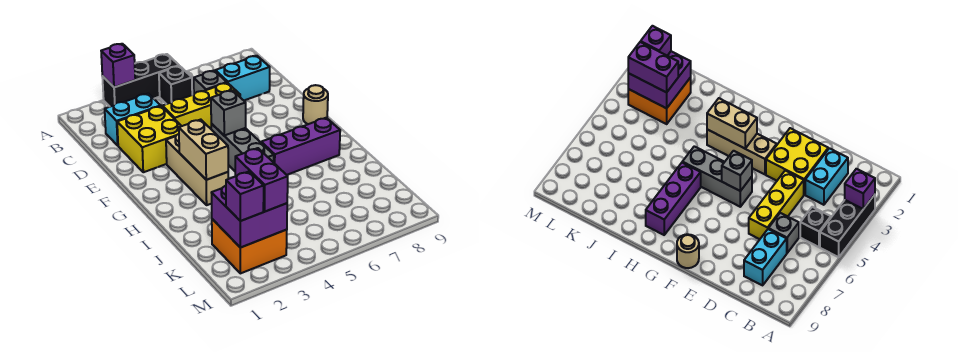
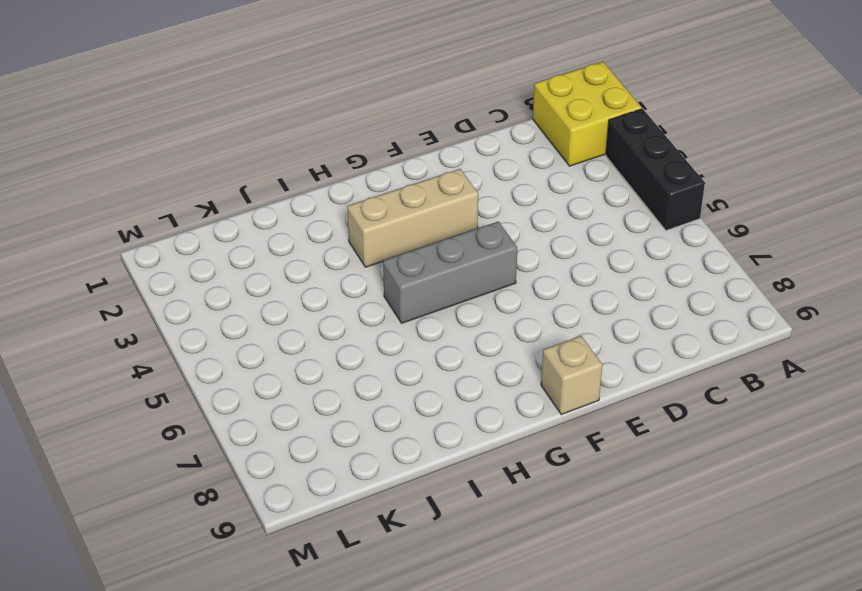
yellow 2x2 brick [533,62,642,166] -> yellow 2x2 brick moved to [117,106,181,172]
tan 1x1 brick [541,336,602,414] -> tan 1x1 round brick [303,85,328,124]
none -> black 1x1 brick [159,66,192,104]
none -> cyan 1x2 brick [105,93,161,145]
none -> grey 1x1 brick [194,71,227,94]

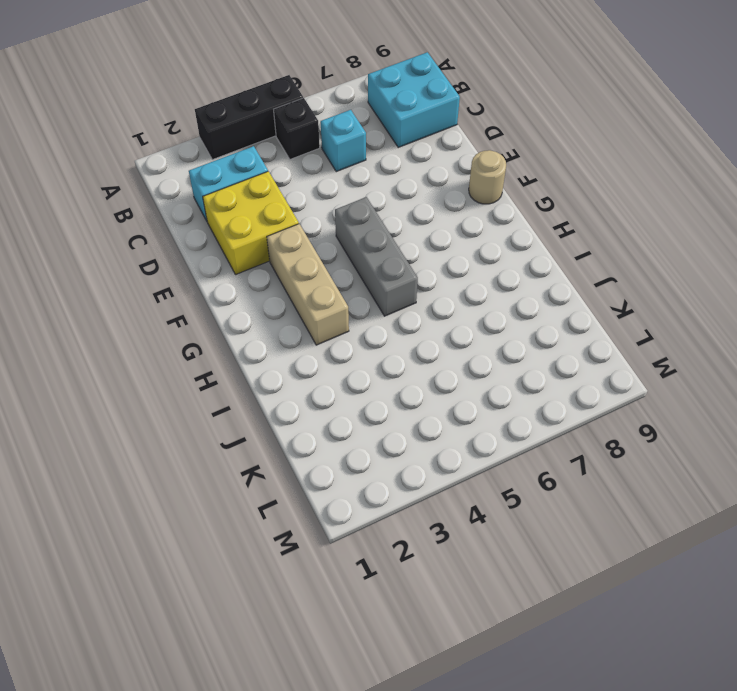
cyan 2x2 brick [368,52,460,147] -> cyan 1x2 brick [215,56,270,101]
cyan 1x1 brick [321,110,366,171] -> grey 1x1 brick [194,71,227,94]
none -> yellow 1x3 brick [162,83,240,129]
none -> purple 1x3 brick [261,118,340,175]
none -> orange 2x2 brick [212,219,287,273]

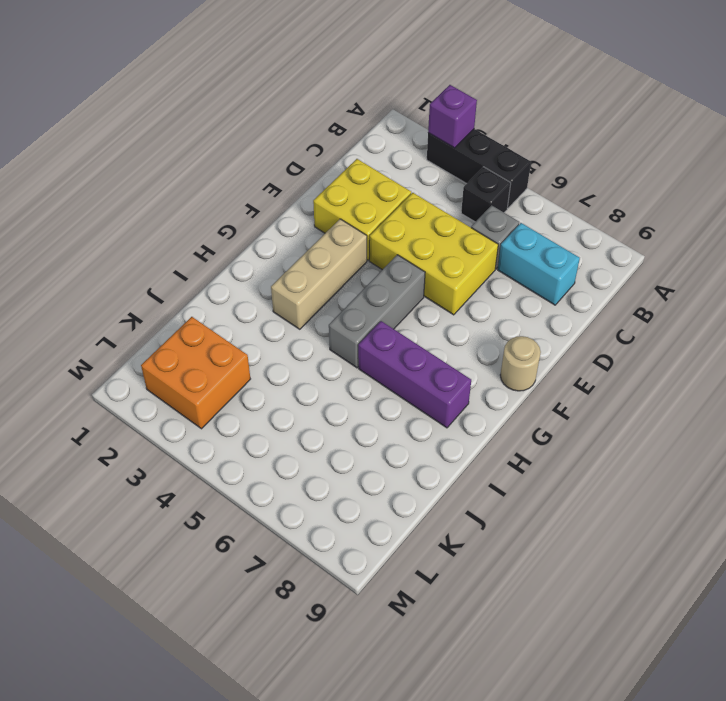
yellow 2x3 brick [369,193,498,315] -> yellow 1x3 brick [162,83,240,129]
none -> cyan 1x2 brick [105,93,161,145]
none -> grey 1x1 brick [211,90,246,135]
none -> tan 1x2 brick [179,120,228,180]

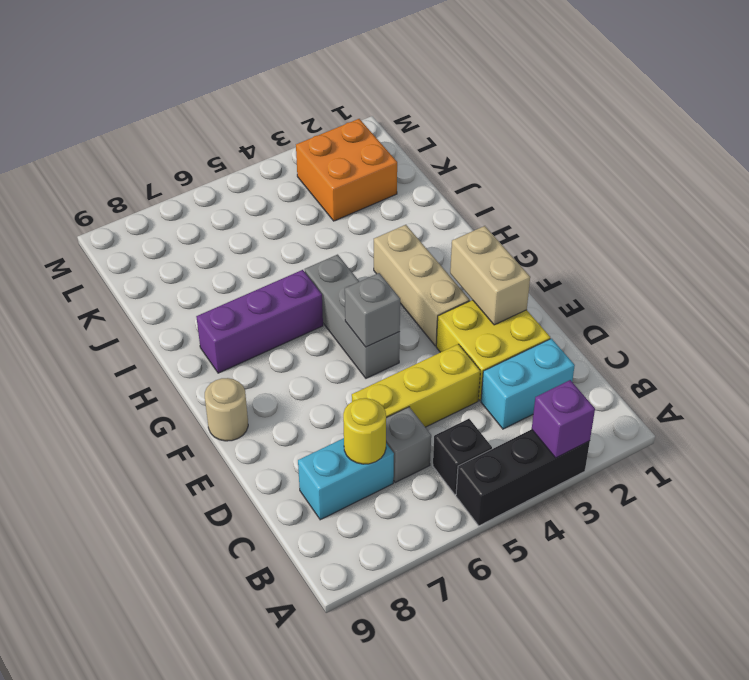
yellow 1x1 round brick [343,398,386,464] -> none
tan 1x2 brick [450,226,530,325] -> tan 1x2 brick moved to [179,120,228,180]
none -> purple 2x2 brick [212,186,287,248]
none -> purple 1x2 brick [235,148,288,211]
none -> purple 1x1 brick [226,172,264,221]

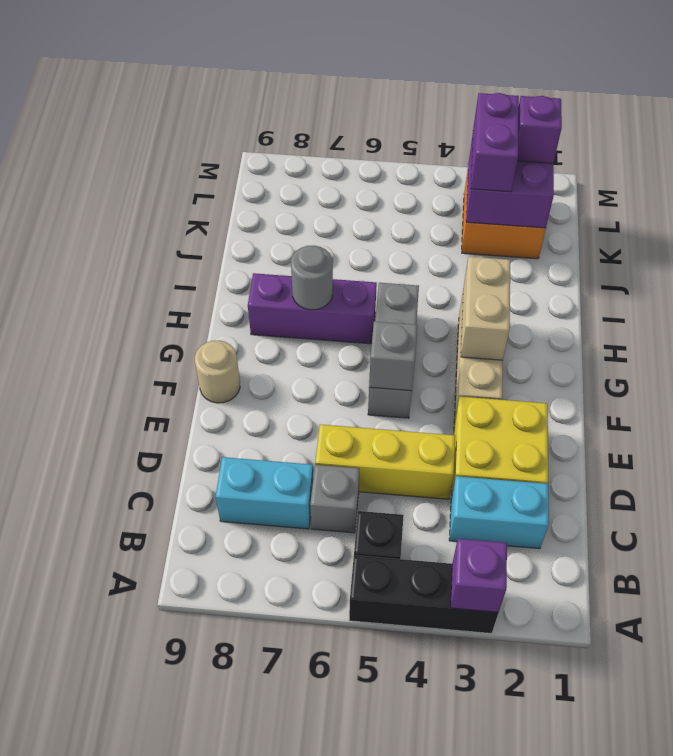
grey 1x1 round brick [291,246,333,310] -> none

